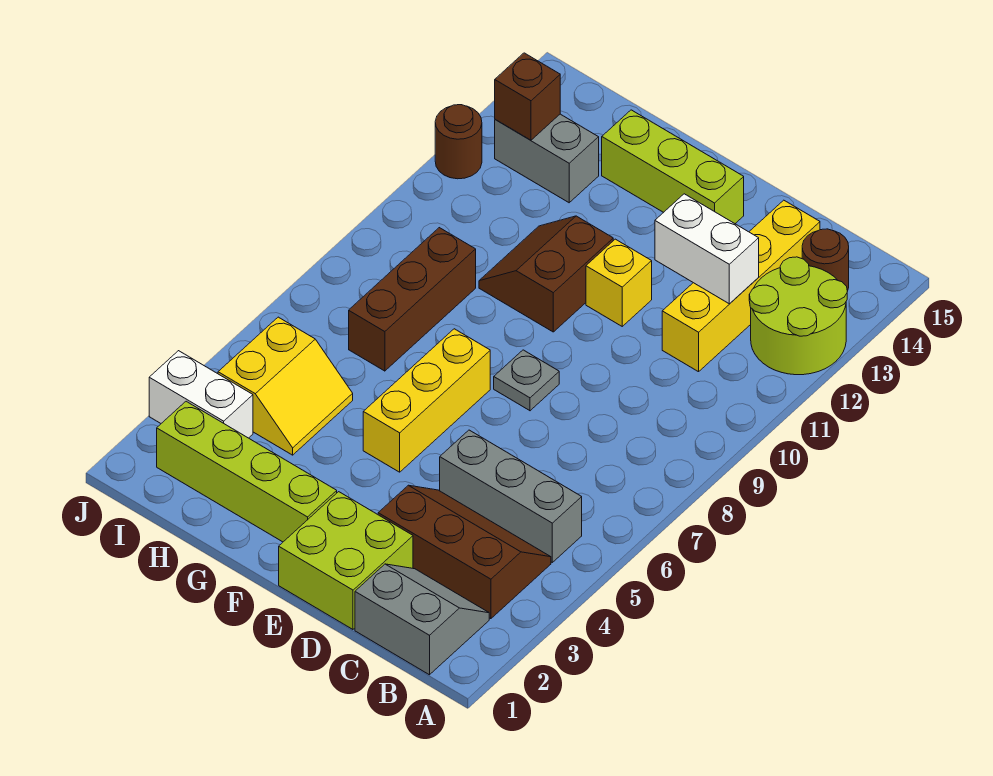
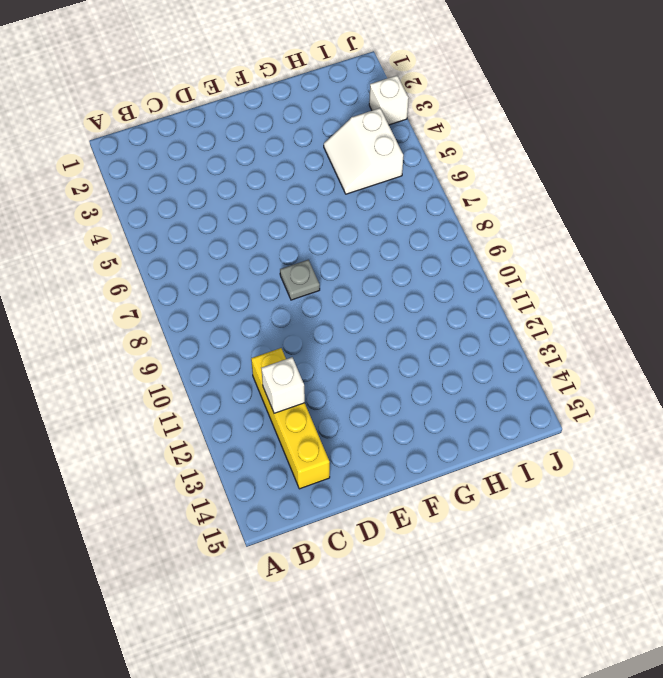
white 1x1 brick [261,357,305,413] -> white 1x2 brick [655,194,759,304]
white 2x2 slope [324,108,403,194] -> yellow 2x2 slope [218,317,353,455]
white 1x1 brick [369,76,408,125] -> white 1x2 brick [149,351,253,438]
none -> lime 2x2 round brick [749,257,847,375]
none -> grey 2x2 slope [355,564,489,675]
none -> brown 2x3 slope [378,485,551,619]

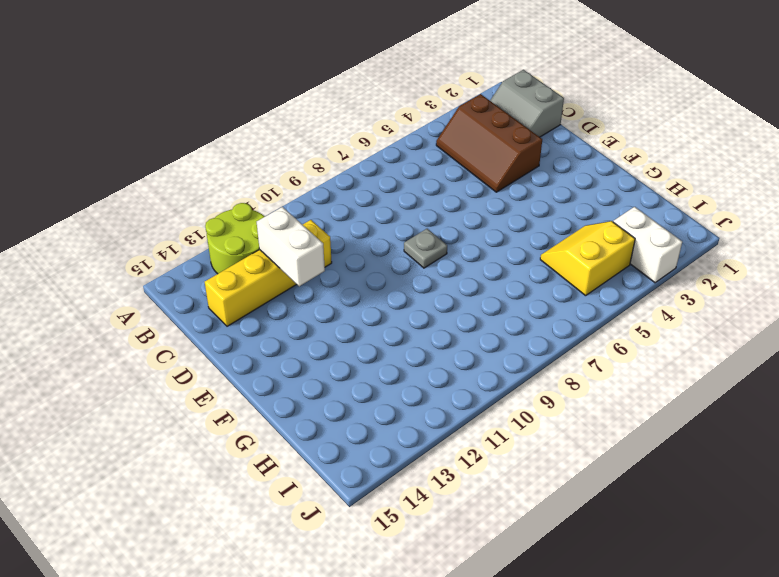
none -> grey 1x3 brick [440,430,582,562]
none -> brown 1x1 round brick [802,229,849,291]
none -> lime 2x2 brick [279,492,413,629]

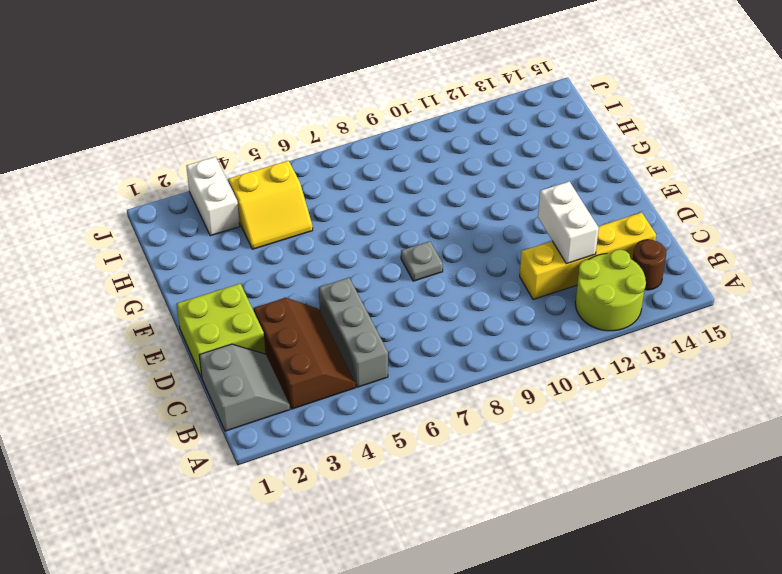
none -> yellow 1x1 brick [586,239,652,326]
none -> lime 1x3 brick [602,110,744,223]
none -> lime 1x4 brick [157,401,337,542]

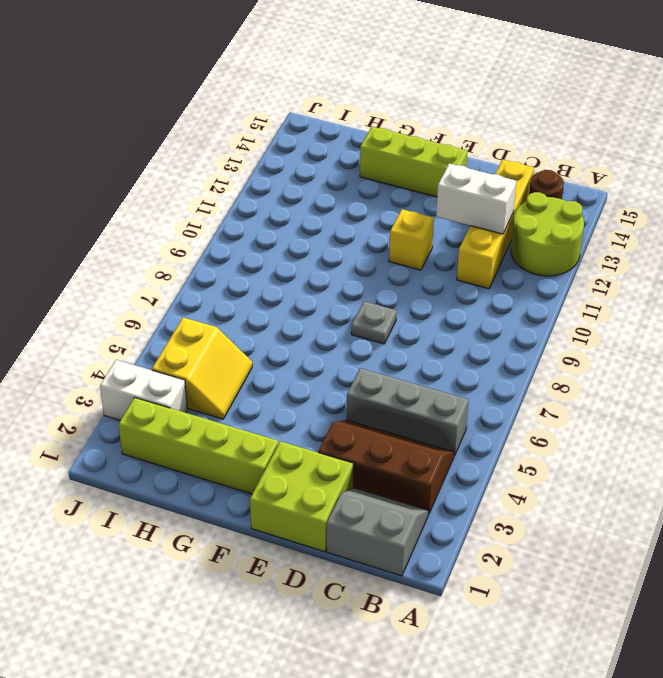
none -> yellow 1x3 brick [363,329,490,472]
none -> brown 2x2 slope [479,216,613,332]
none -> brown 1x3 brick [349,228,476,371]

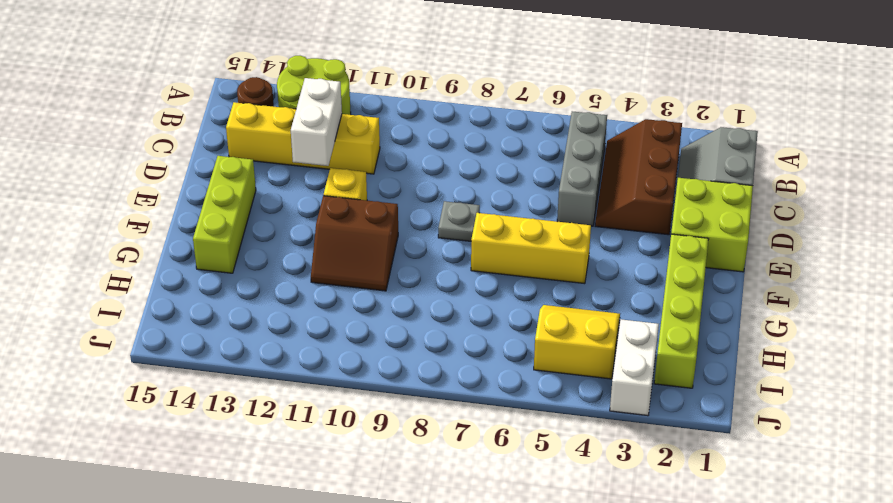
none -> brown 1x3 brick [349,228,476,371]
none -> grey 1x2 brick [495,114,599,203]
none -> brown 1x1 round brick [435,105,482,179]

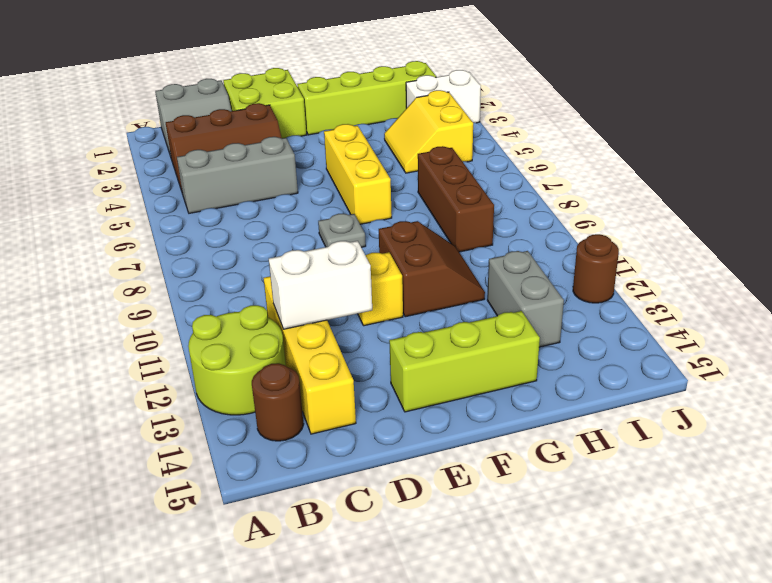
grey 1x2 brick [487,251,564,347] -> grey 1x2 brick turned to [495,114,599,203]
none -> brown 1x1 brick [495,53,560,140]

